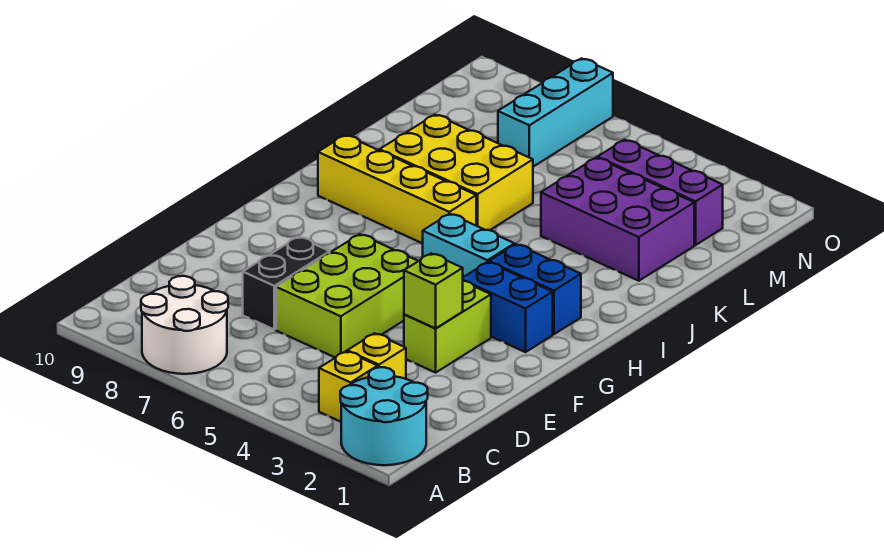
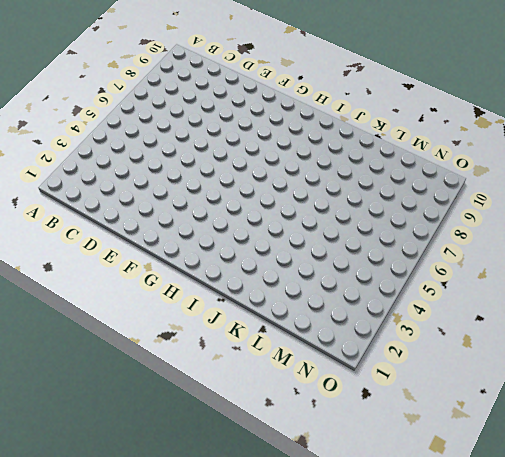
none -> cyan 2x2 round brick [340,367,428,465]
none -> white 2x2 round brick [141,276,228,374]
none -> yellow 1x1 brick [319,351,378,422]

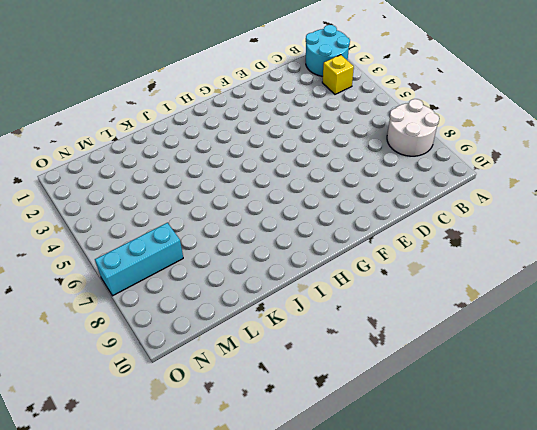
none -> yellow 1x1 brick [347,333,406,379]
none -> lime 2x3 brick [276,234,418,358]
none -> black 1x2 brick [243,237,330,330]

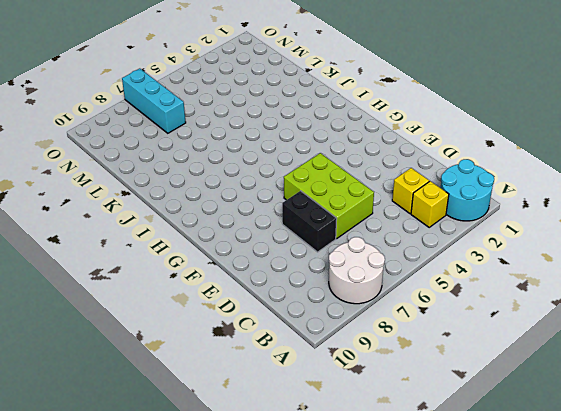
none -> lime 1x2 brick [404,281,491,373]
none -> blue 1x2 brick [463,262,553,352]
none -> blue 1x2 brick [489,244,581,334]

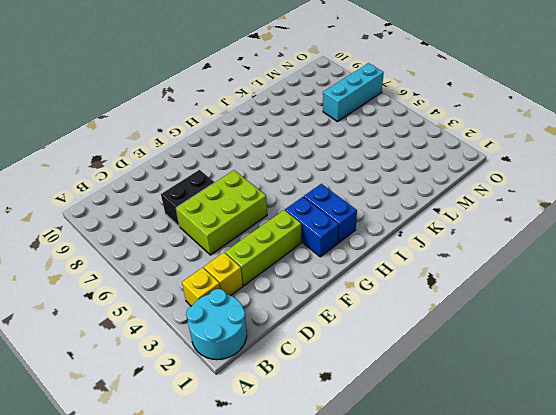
lime 1x3 brick [225,210,301,285] -> lime 1x2 brick [404,281,491,373]
none -> white 2x2 round brick [141,276,228,374]
none -> cyan 1x2 brick [423,214,514,277]
none -> yellow 1x4 brick [318,135,476,244]

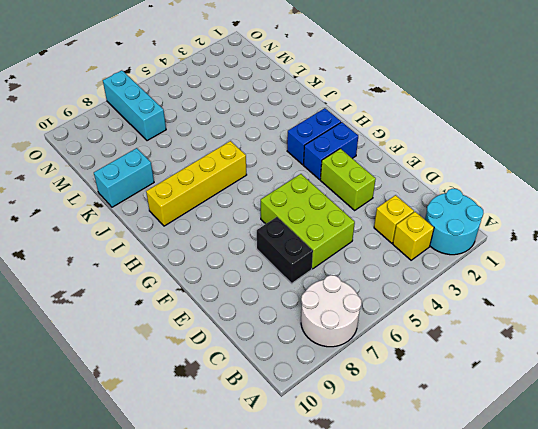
cyan 1x2 brick [94,148,154,207] -> cyan 1x2 brick moved to [423,214,514,277]
none -> yellow 2x3 brick [380,115,533,230]
none -> purple 2x3 brick [541,158,694,281]
none -> purple 1x3 brick [598,140,723,245]

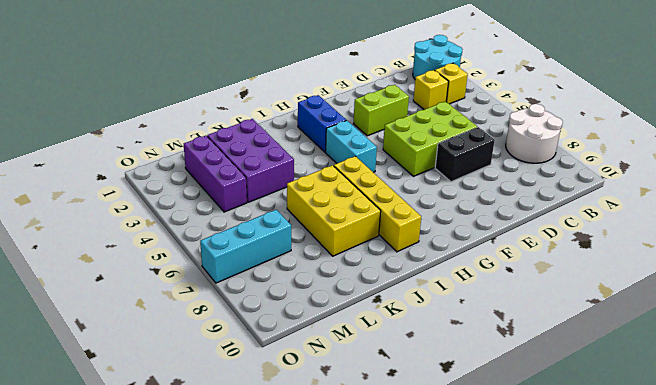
none -> blue 1x2 brick [463,262,553,352]
none -> lime 1x1 brick [404,254,463,328]

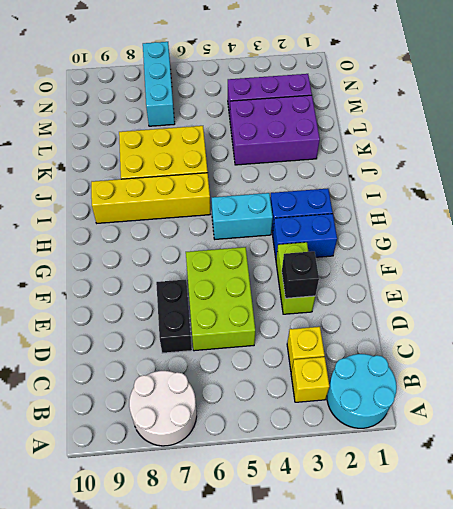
black 1x1 brick [282,251,319,298] -> lime 1x1 brick [404,254,463,328]

